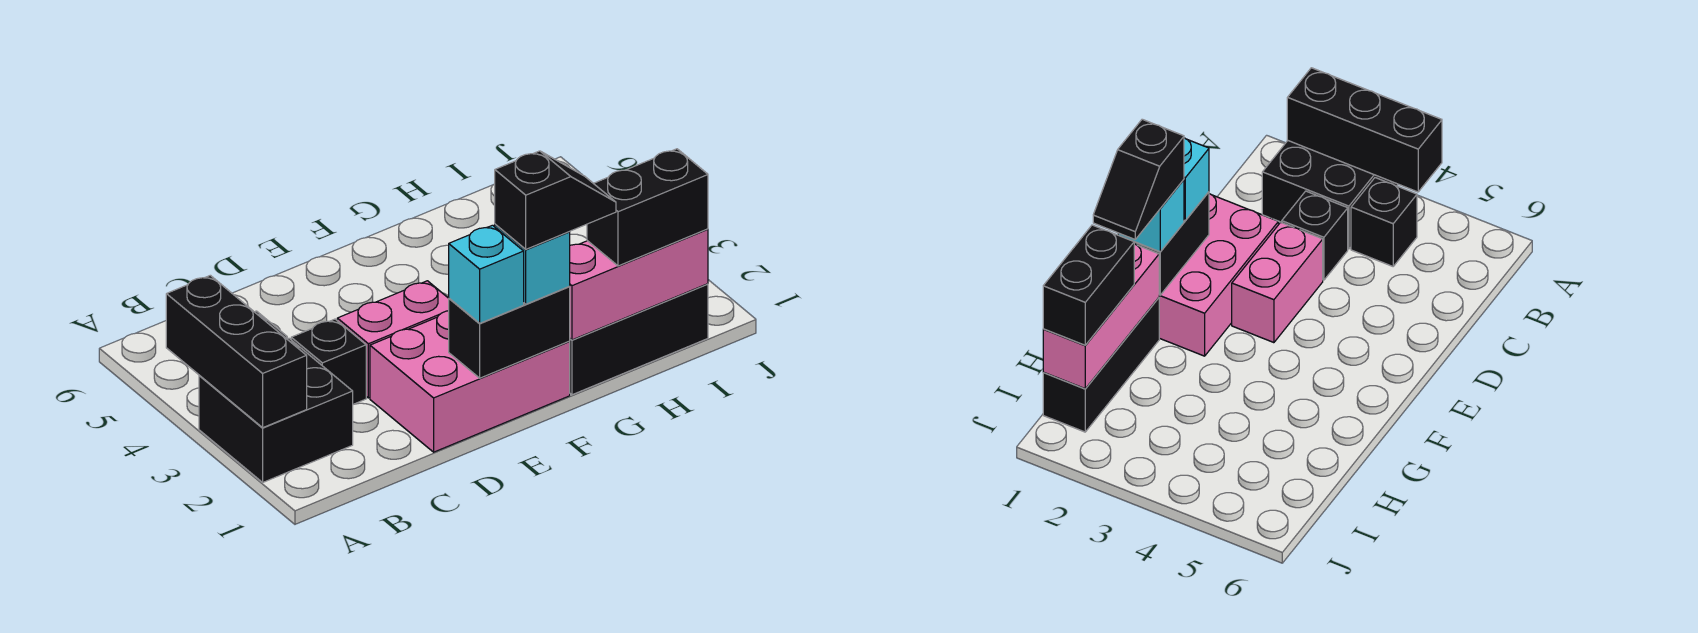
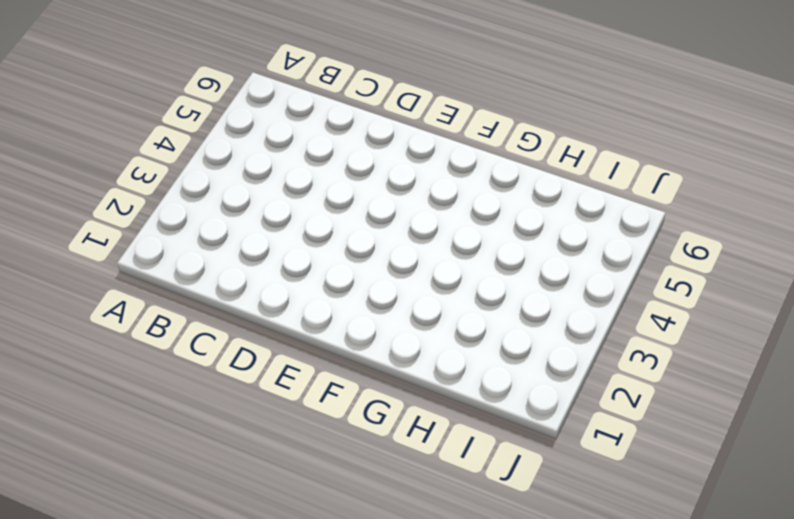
none -> black 2x2 brick [199,338,353,482]
none -> black 1x1 brick [1351,178,1417,266]
none -> black 1x1 brick [291,319,366,404]

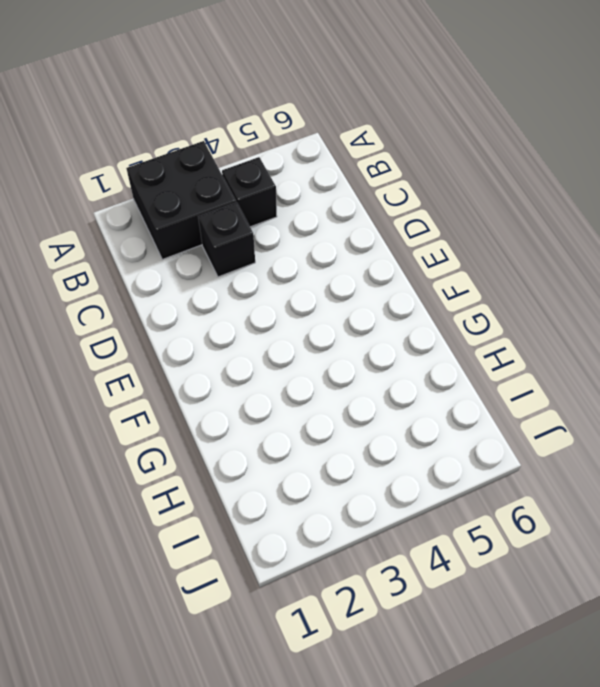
none -> pink 2x3 brick [370,311,570,452]
none -> pink 1x2 brick [337,281,449,398]
none -> black 1x3 brick [569,284,708,395]

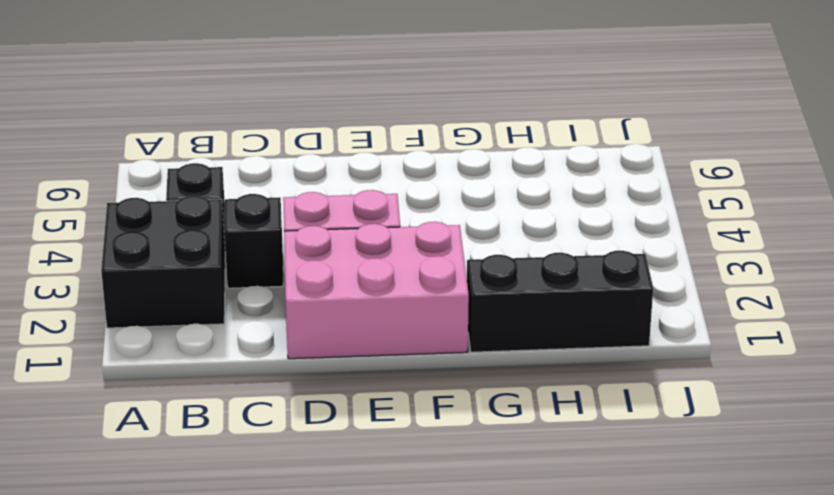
none -> black 1x3 brick [166,275,307,428]
none -> black 1x2 brick [449,287,570,378]
none -> pink 1x3 brick [569,229,708,340]

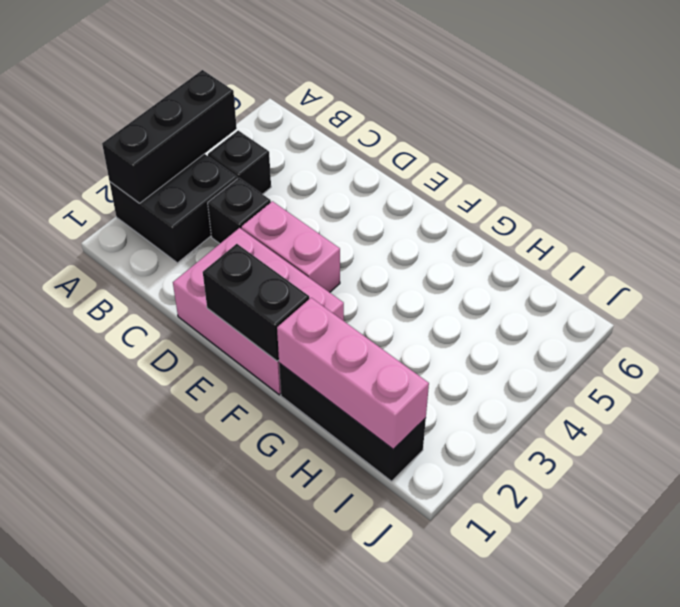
none -> cyan 1x1 brick [449,225,524,323]
none -> cyan 1x1 brick [495,224,570,304]
none -> black 1x2 brick [587,149,708,266]

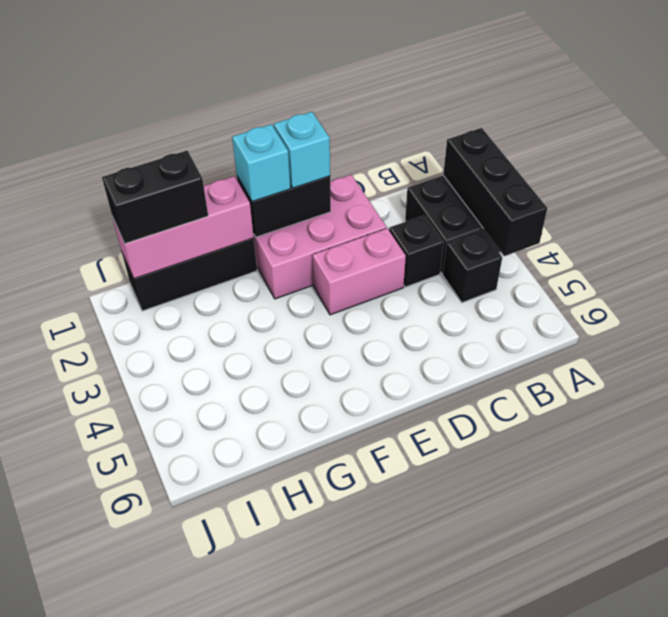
none -> black 1x2 slope [495,151,616,249]

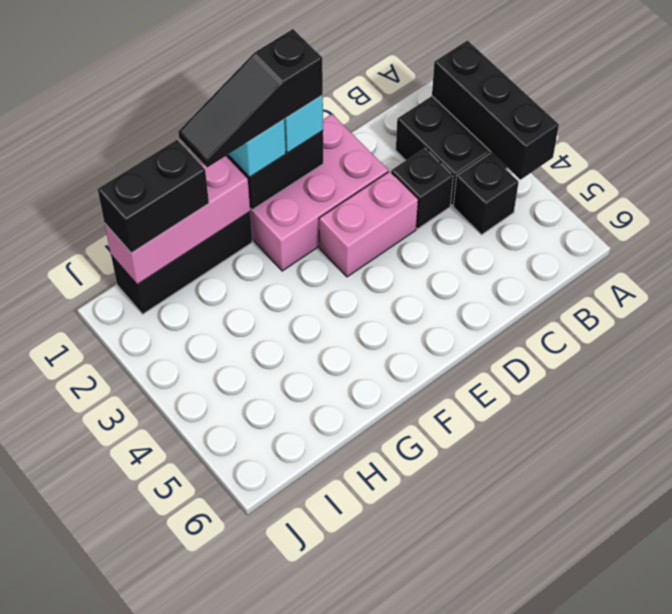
black 1x3 slope [178,29,323,168] -> black 1x2 slope [495,151,616,249]

